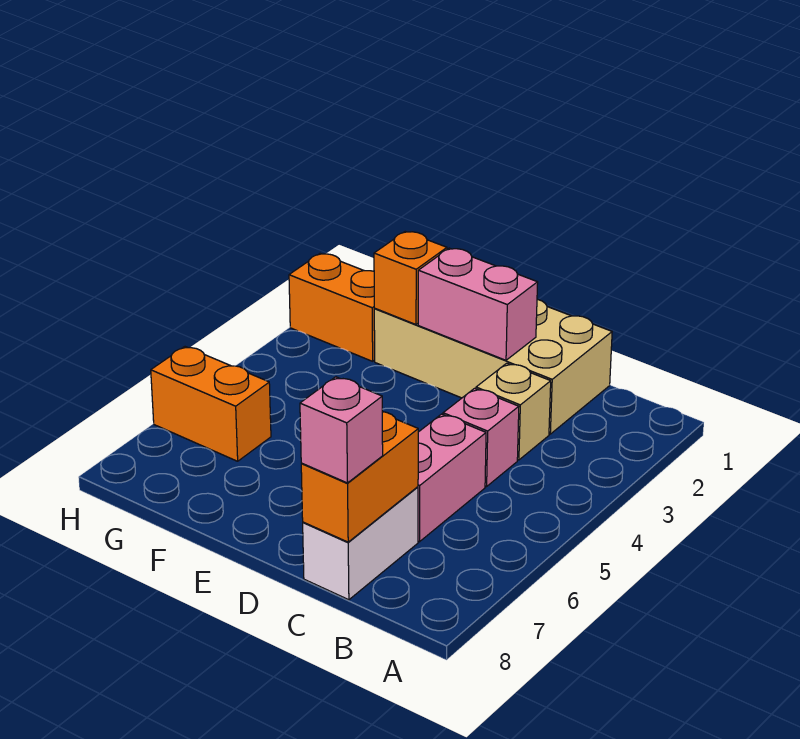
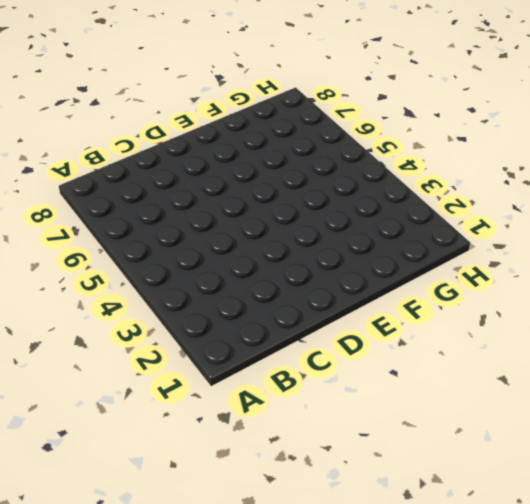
none -> tan 2x4 brick [374,299,612,434]
none -> tan 1x1 brick [476,363,551,460]

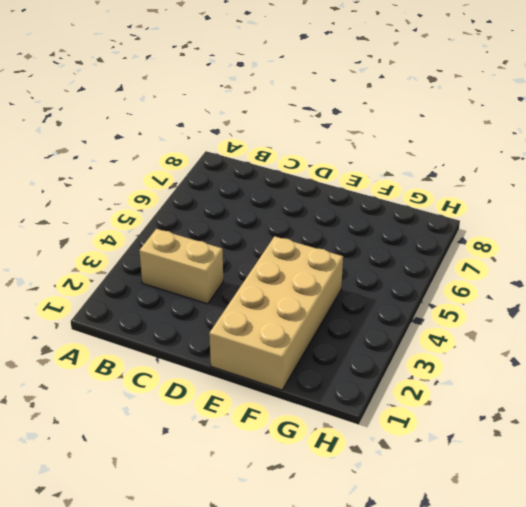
tan 1x2 brick [139,229,223,304] -> tan 1x1 brick [476,363,551,460]
tan 2x4 brick [209,236,343,390] -> tan 2x4 brick turned to [374,299,612,434]
none -> pink 1x1 brick [443,388,519,487]
none -> pink 1x2 brick [418,414,486,542]

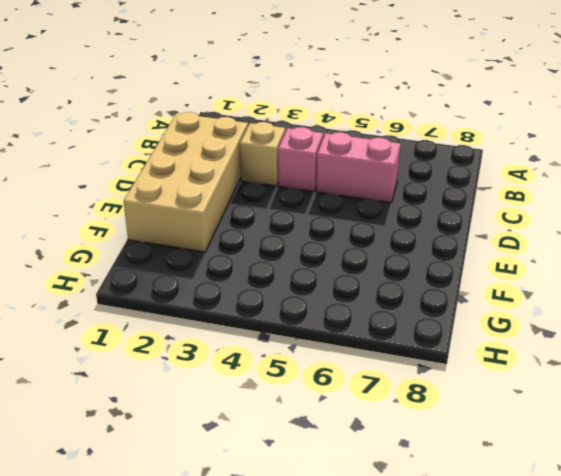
none -> white 1x2 brick [303,487,418,600]
none -> orange 1x2 brick [289,254,375,361]

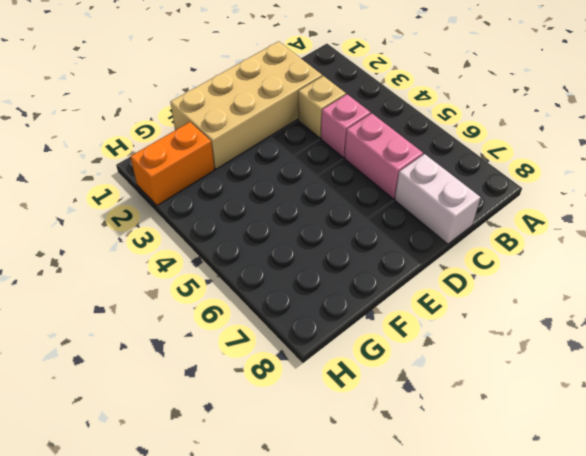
none -> orange 1x2 brick [151,347,271,461]
none -> orange 1x2 brick [301,412,418,542]

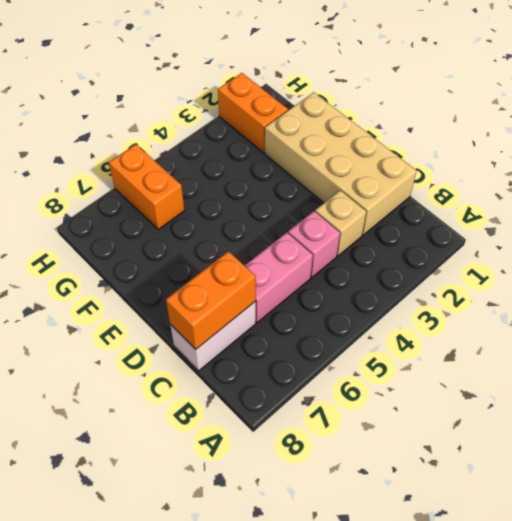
none -> pink 1x2 brick [418,248,538,360]
none -> orange 1x1 brick [374,232,447,324]

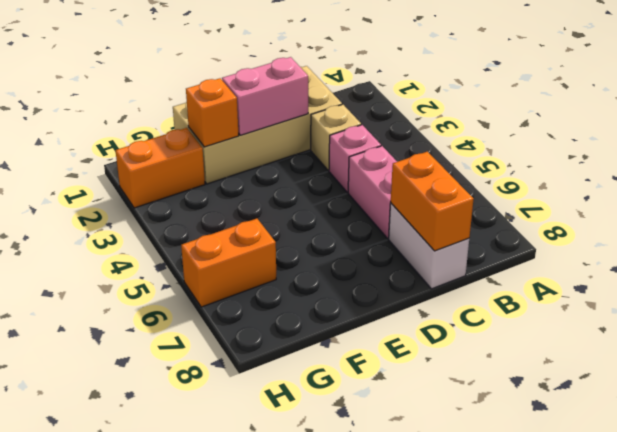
none -> pink 1x1 brick [300,377,383,483]

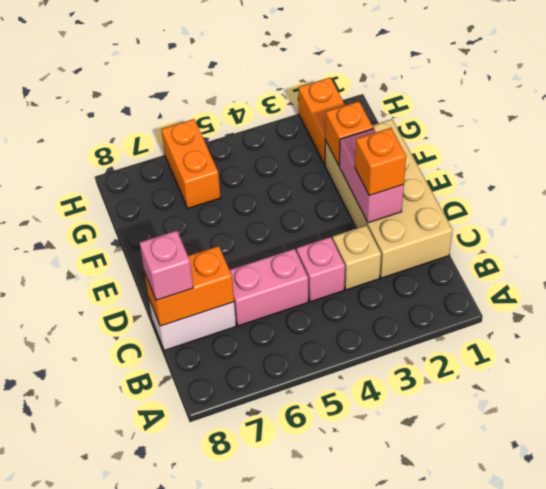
orange 1x1 brick [355,128,406,195] -> none

